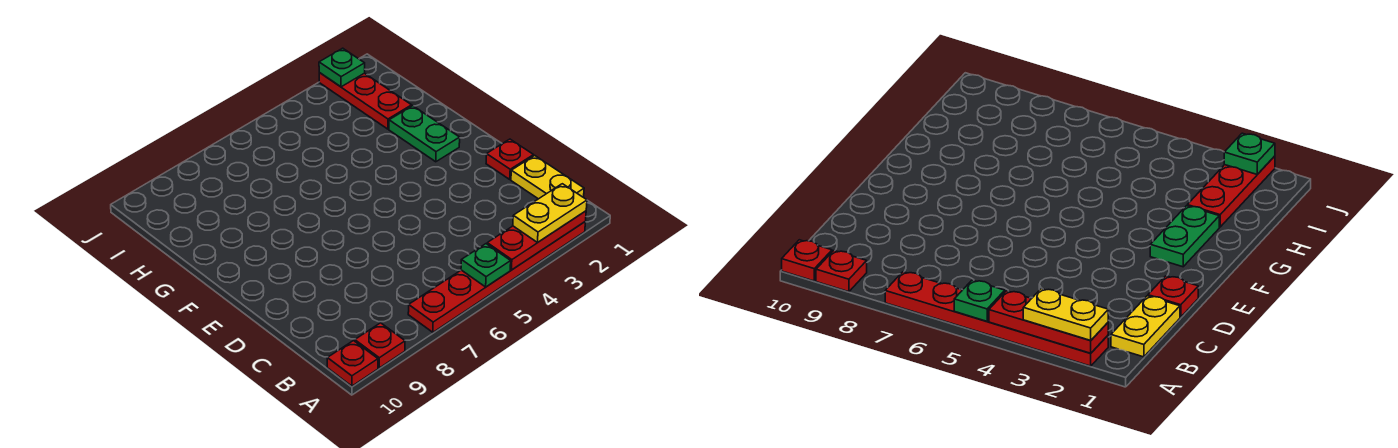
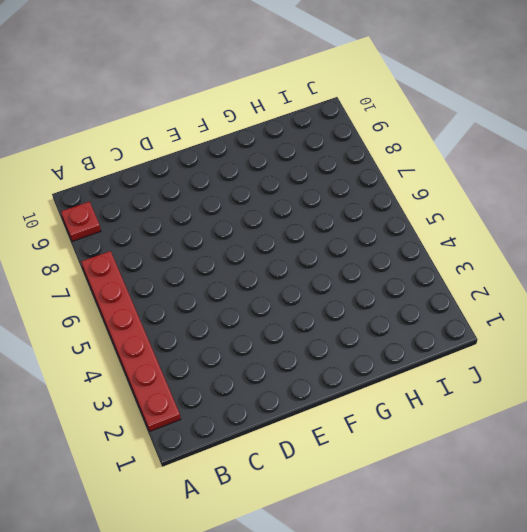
none -> red 1x1 plate [327,341,378,386]
none -> yellow 1x2 plate [511,156,584,199]

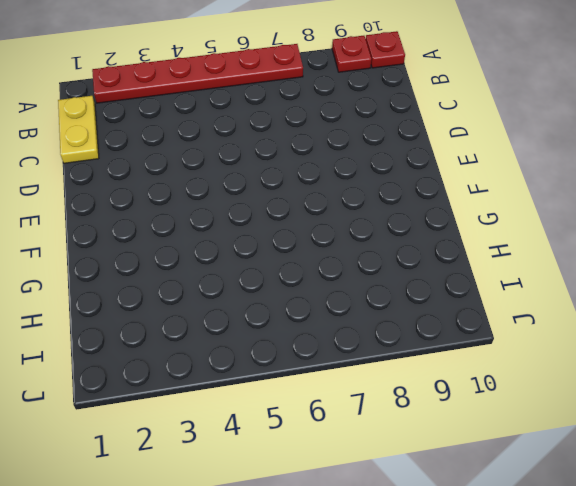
none -> red 1x1 plate [486,139,533,179]
none -> green 1x2 plate [389,106,460,162]

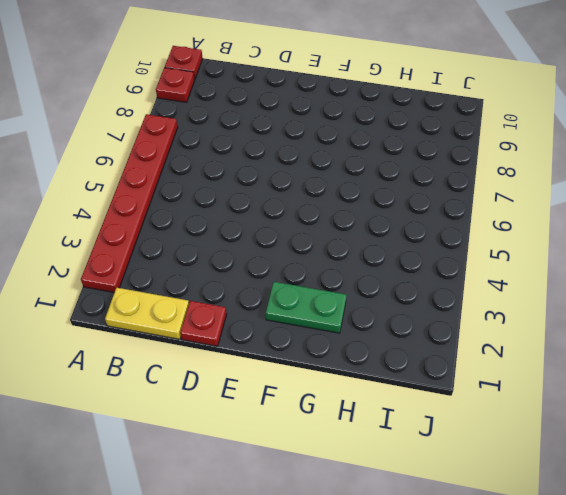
none -> red 1x3 plate [319,73,412,129]
none -> red 1x3 plate [487,211,586,270]

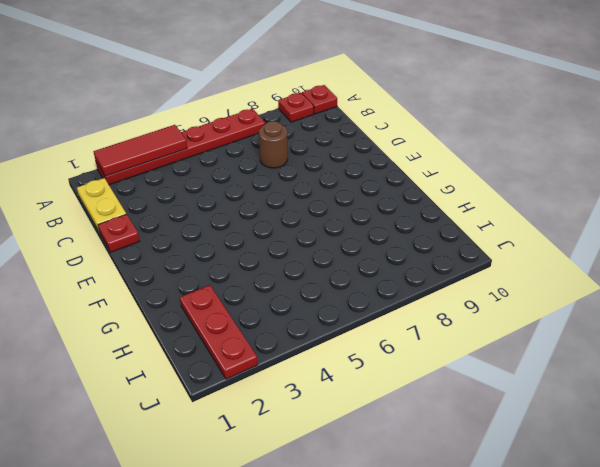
red 1x3 tile [94,125,187,176] -> red 1x3 plate [487,211,586,270]
brown 1x1 round brick [259,121,288,168] -> none
none -> green 1x2 plate [389,106,460,162]
none -> green 1x1 plate [461,244,511,287]

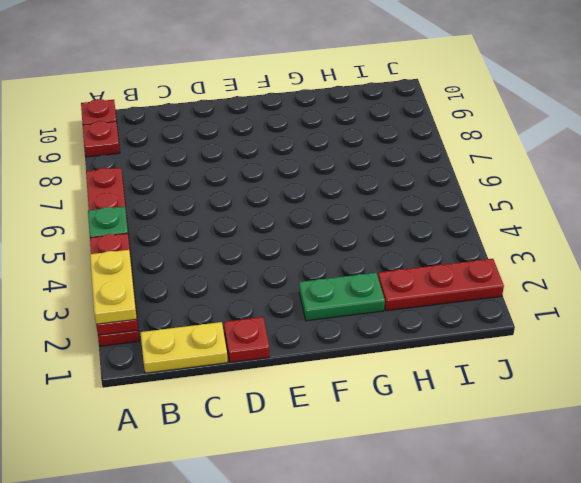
none -> green 1x1 plate [319,48,365,87]

